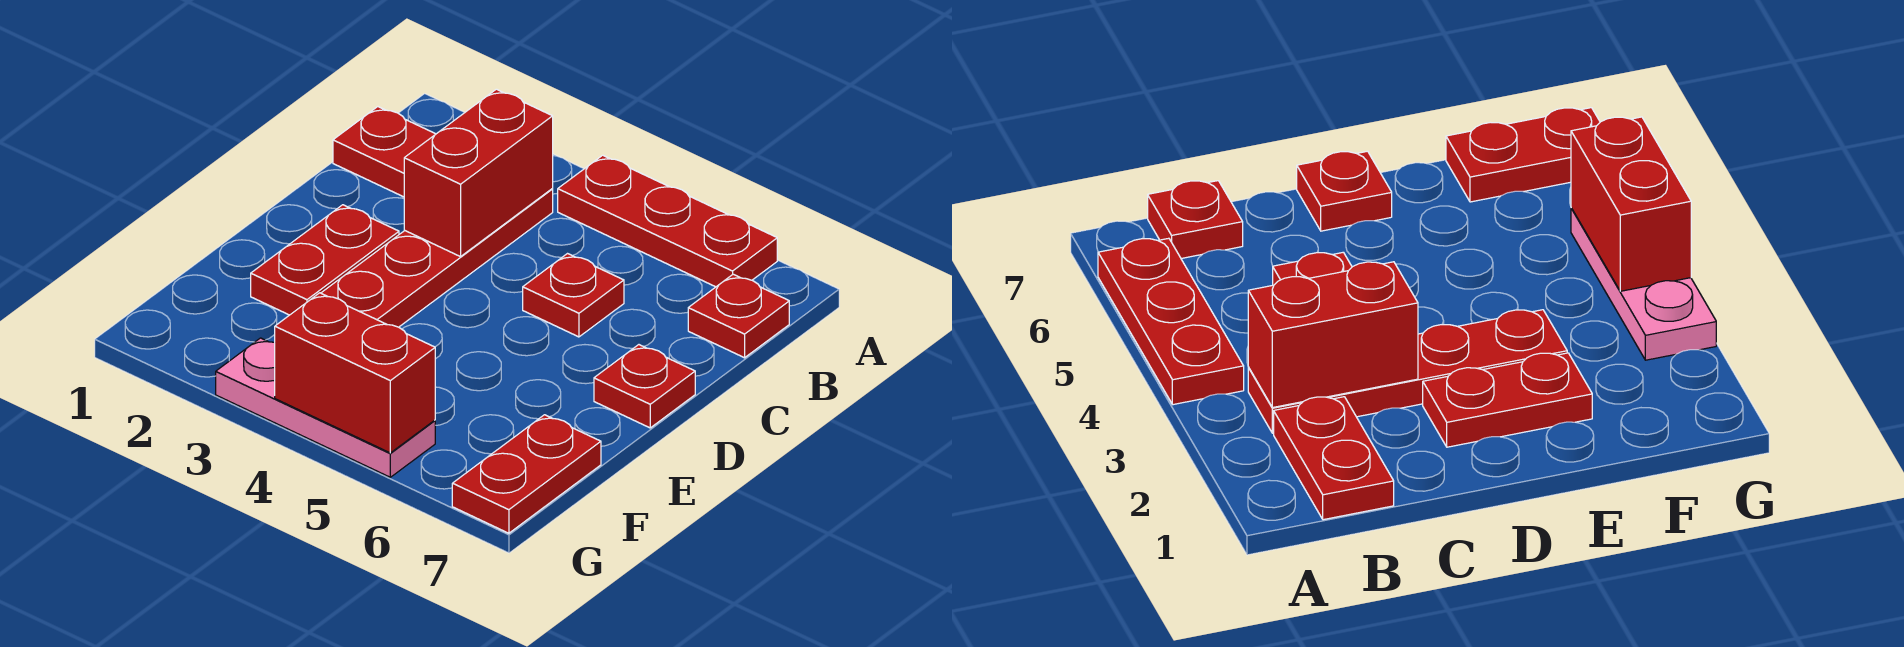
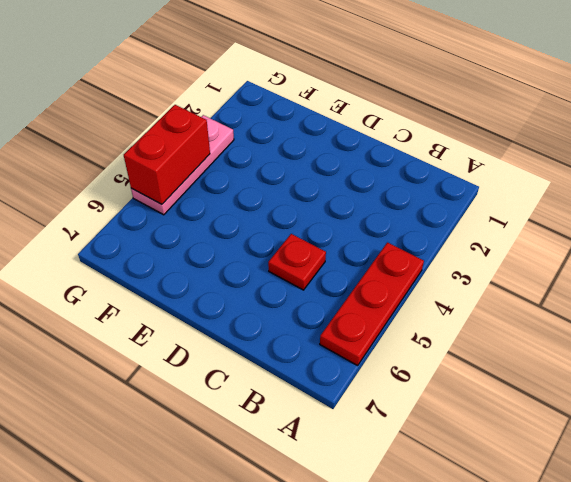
none -> red 1x2 plate [333,107,435,197]
none -> red 1x4 plate [321,189,553,327]

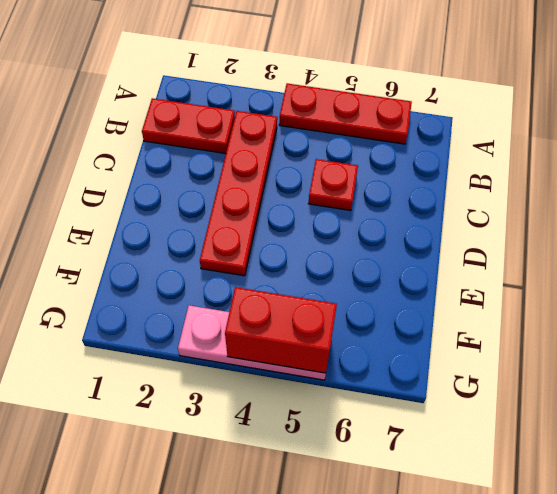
none -> red 1x1 plate [688,274,789,358]
none -> red 1x2 plate [251,205,399,315]

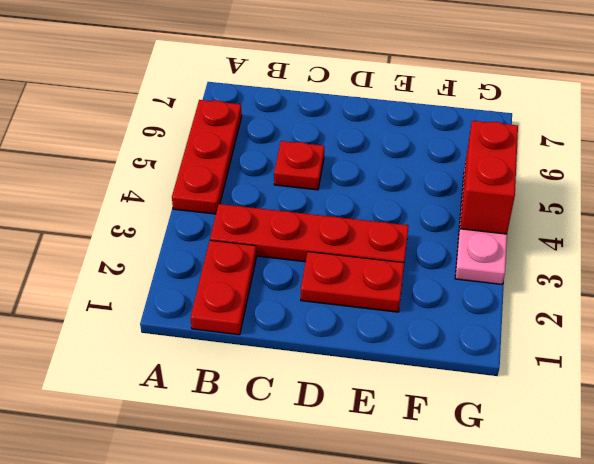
none -> red 1x1 plate [688,274,789,358]
none -> red 1x1 plate [594,345,695,428]

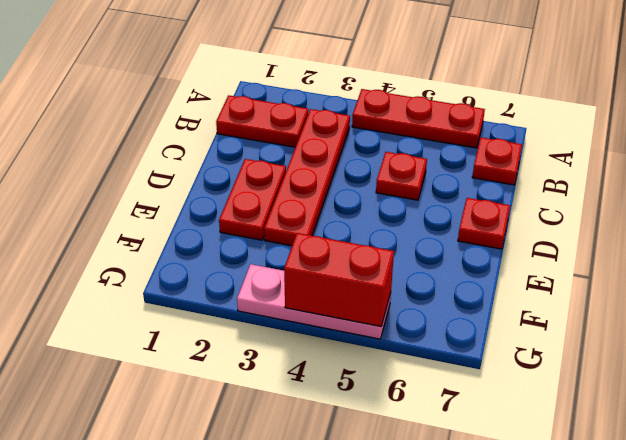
none -> red 1x2 plate [452,415,601,533]
none -> red 1x2 brick [404,89,553,257]

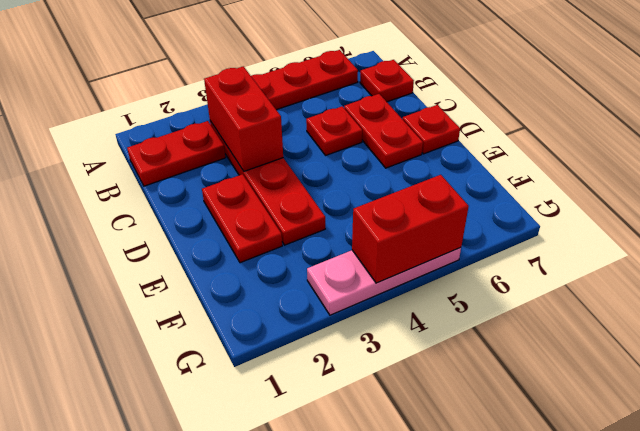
red 1x2 plate [344,94,423,168] -> red 1x2 plate moved to [452,415,601,533]

